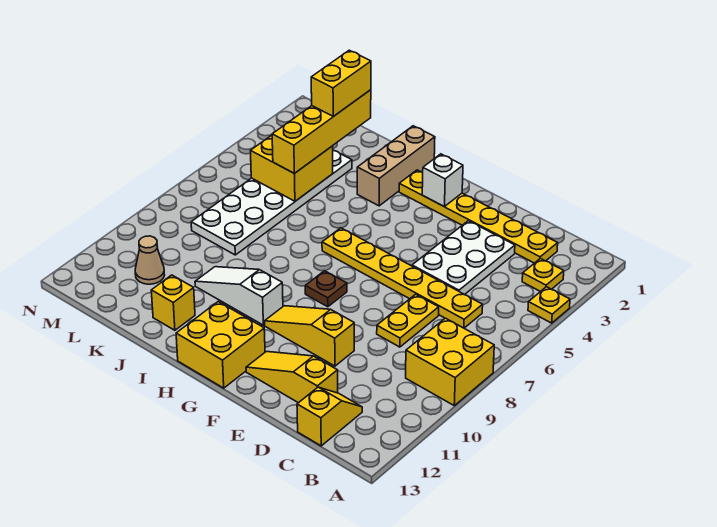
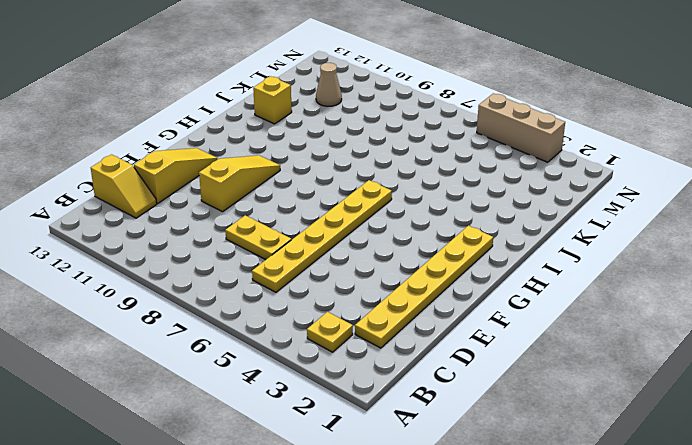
tan 1x3 brick [477,93,565,162] -> tan 1x3 brick moved to [357,126,435,206]
none -> yellow 1x1 plate [528,287,570,323]
none -> yellow 2x2 brick [406,318,494,406]
none -> white 2x3 plate [412,221,515,294]

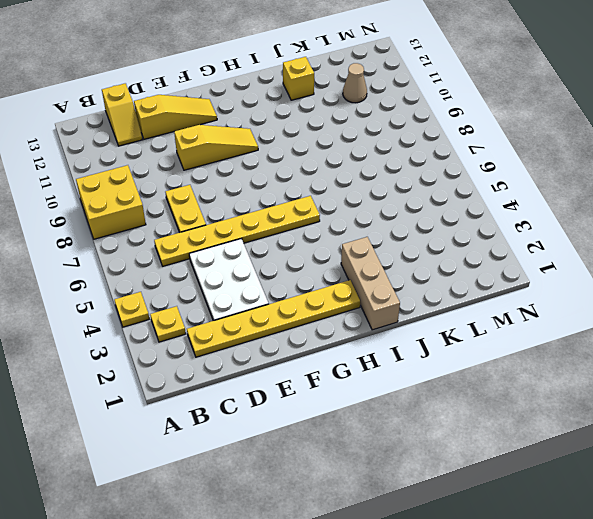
none -> brown 1x1 plate [305,271,347,307]
none -> yellow 2x2 brick [176,302,265,388]
none -> white 1x3 slope [195,267,283,325]

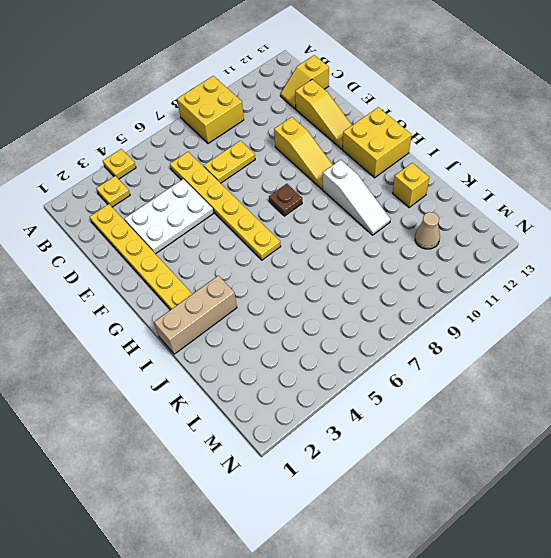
none -> white 2x6 plate [191,150,352,255]
none -> white 1x1 brick [422,154,463,207]
none -> yellow 2x2 brick [251,135,333,201]

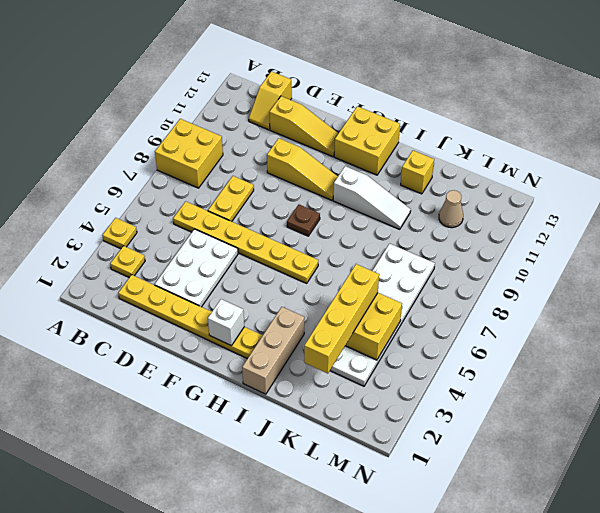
none -> yellow 1x2 brick [311,50,371,116]

